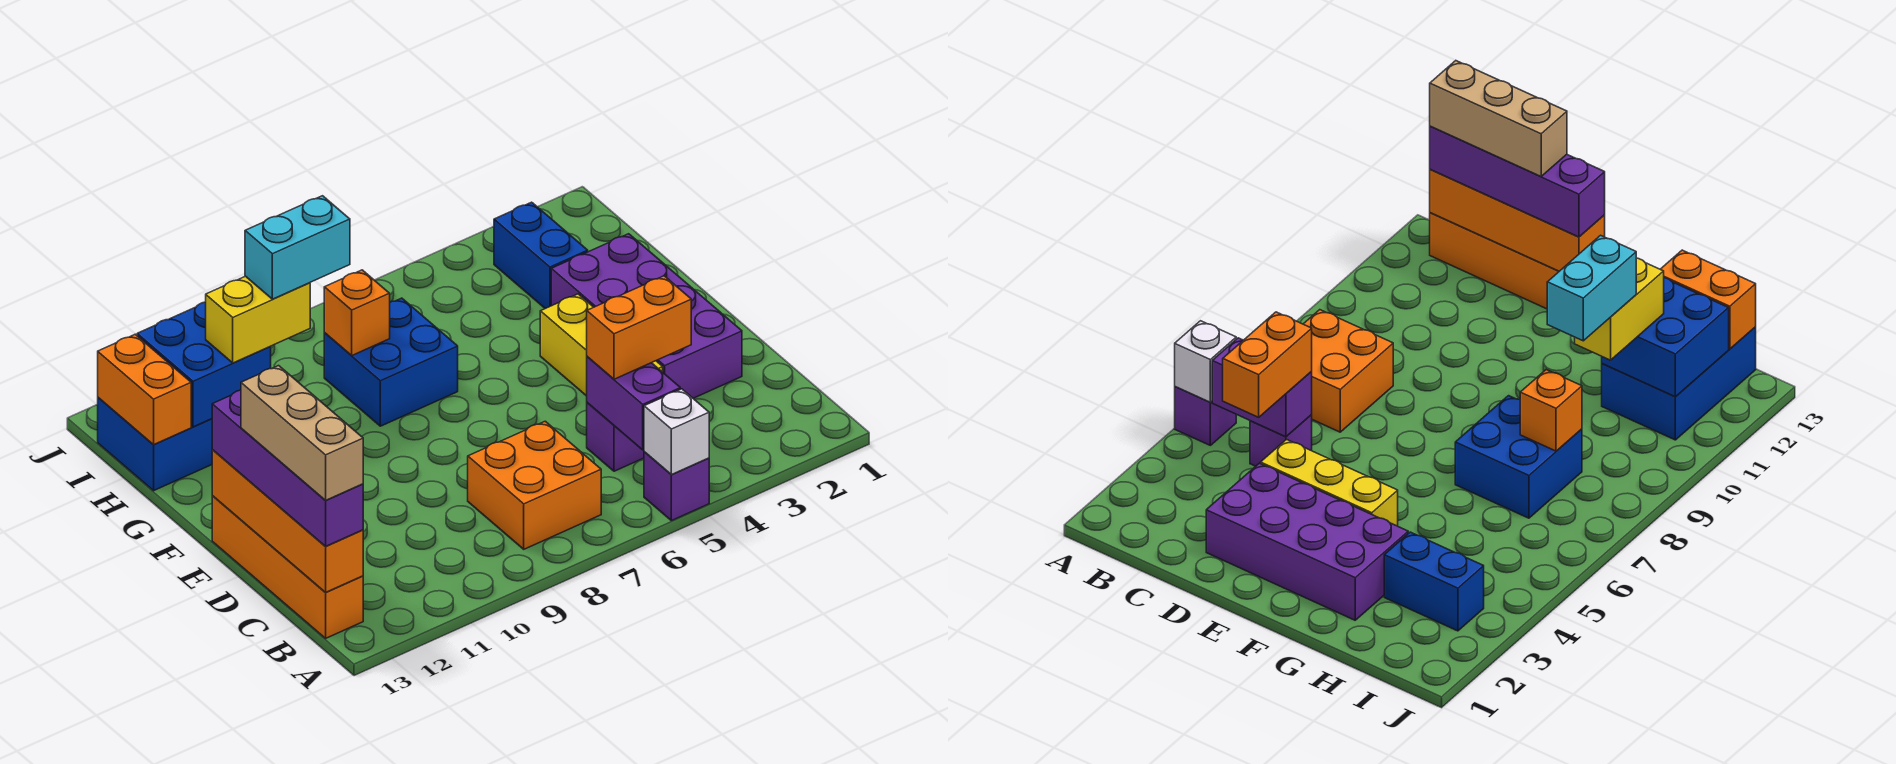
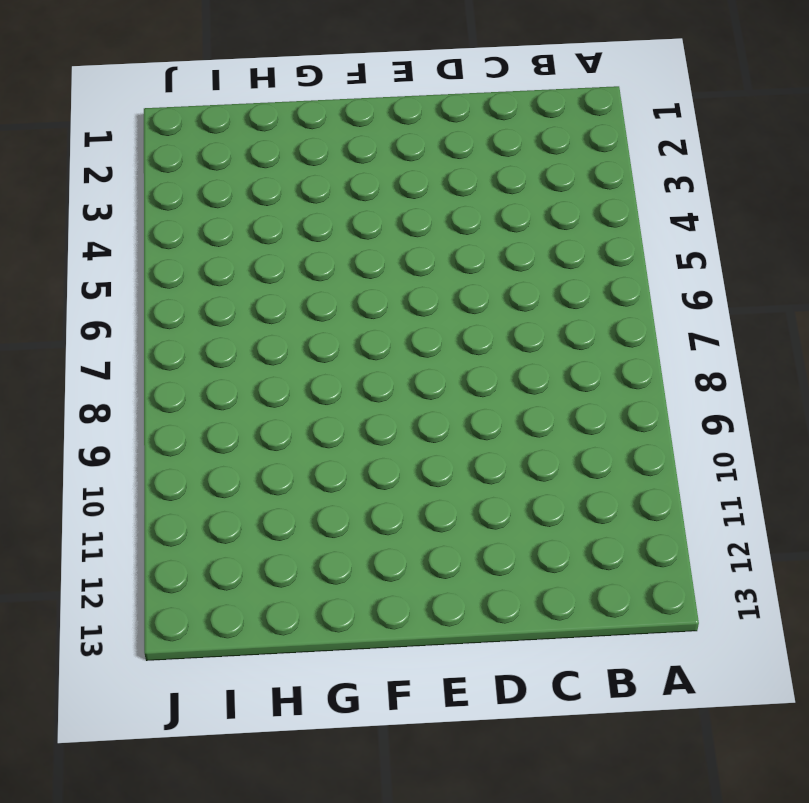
none -> purple 1x1 brick [644,452,709,521]
none -> orange 2x2 brick [468,421,601,549]
none -> orange 1x4 brick [212,496,363,638]

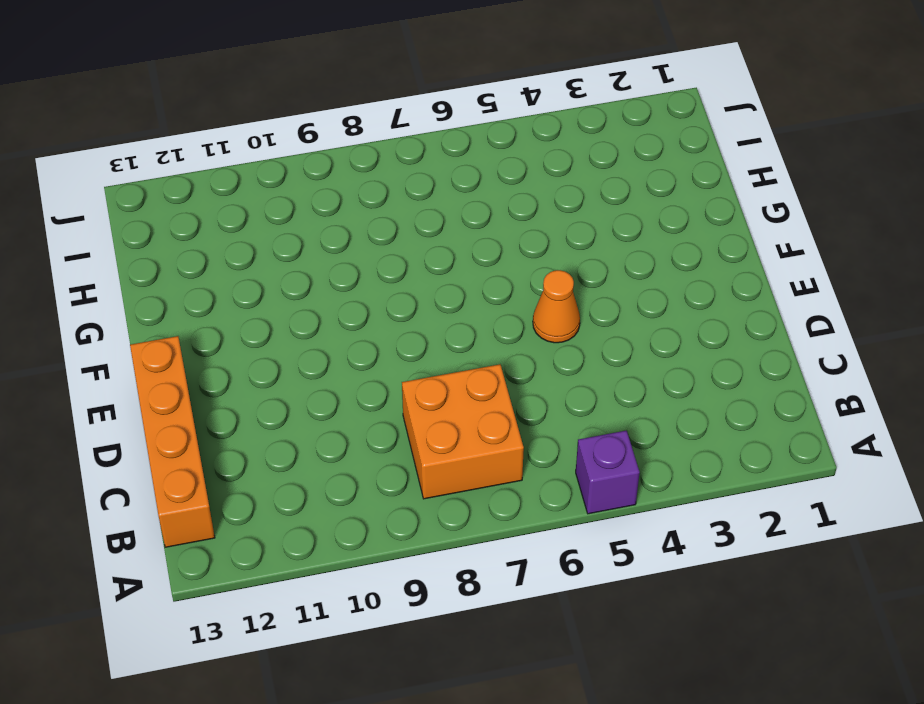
orange 1x1 cone [533,270,580,343] -> none
none -> purple 1x1 brick [587,403,644,471]
none -> purple 2x4 brick [551,234,742,398]
none -> yellow 1x3 brick [540,294,663,396]

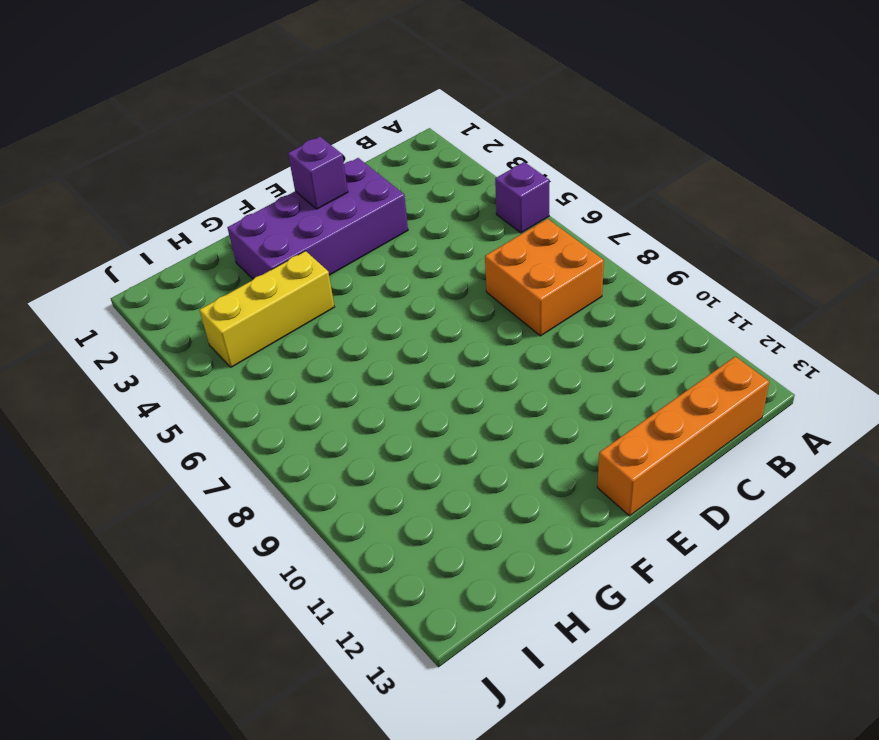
purple 1x1 brick [288,137,348,209] -> purple 1x1 brick moved to [587,403,644,471]
yellow 1x3 brick [200,251,334,367] -> yellow 1x3 brick moved to [540,294,663,396]
none -> blue 2x2 brick [324,298,458,426]
none -> blue 1x2 brick [494,202,588,309]
none -> blue 2x3 brick [98,398,212,491]

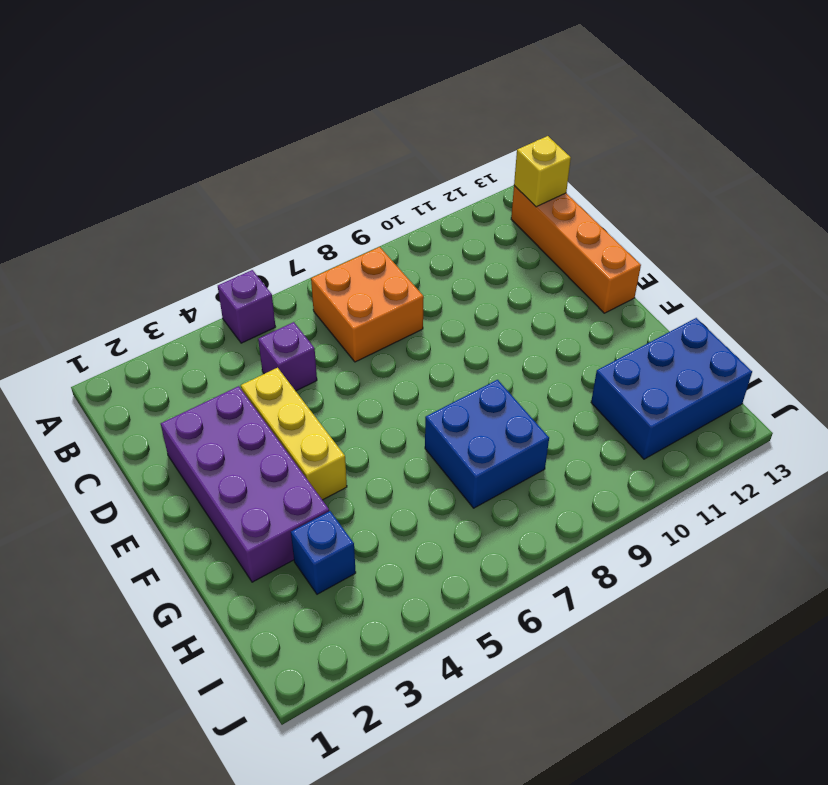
yellow 1x1 brick [514,136,571,207] -> orange 1x4 brick [212,450,363,593]
blue 1x1 brick [291,511,356,594] -> blue 1x2 brick [494,202,588,309]
none -> white 1x1 brick [644,389,709,475]
none -> purple 1x2 brick [587,357,680,450]
none -> orange 1x1 brick [324,270,390,356]

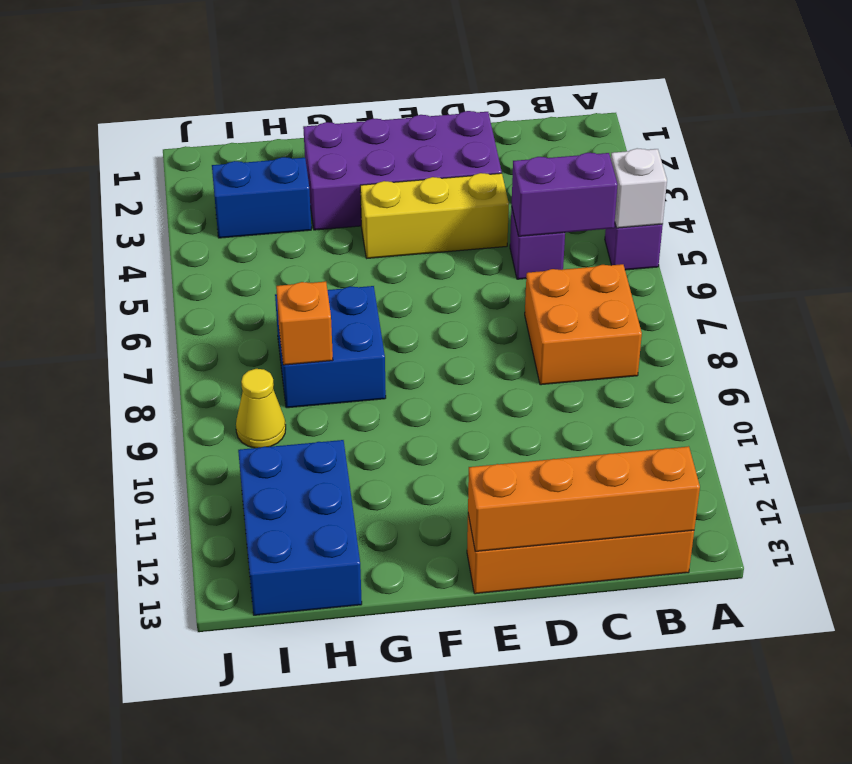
yellow 1x1 cone [236,369,286,448] -> none
none -> blue 2x2 brick [137,302,271,427]
none -> orange 1x2 brick [98,334,191,445]
none -> purple 1x4 brick [212,390,363,547]

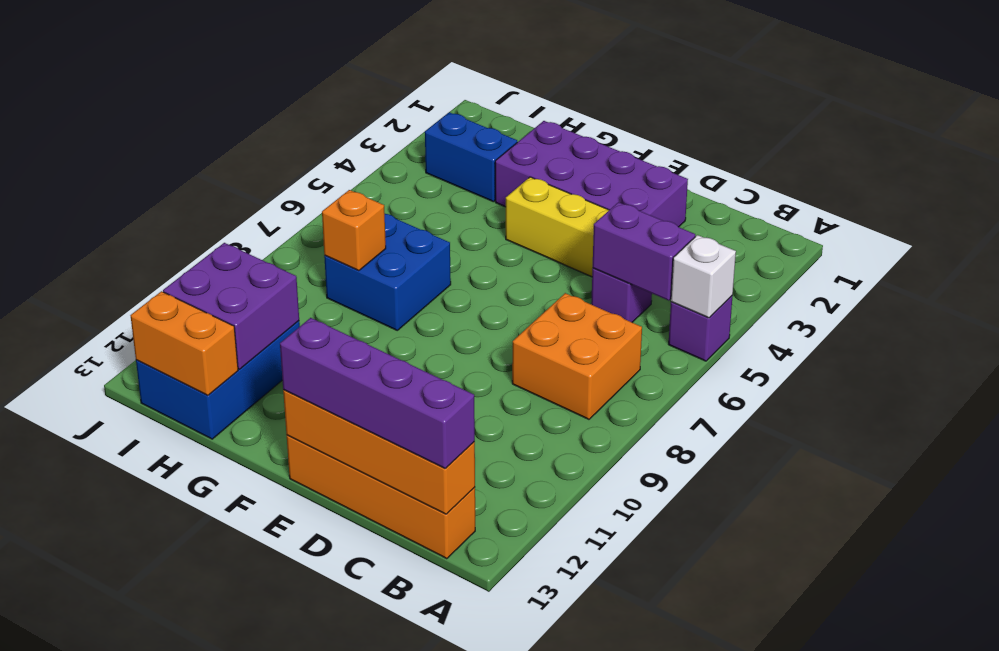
purple 2x2 brick [163,243,299,369] -> blue 2x2 brick [137,302,271,427]
none -> orange 1x2 brick [587,276,691,379]
none -> yellow 1x2 brick [206,276,310,363]
none -> tan 1x3 brick [241,366,363,500]

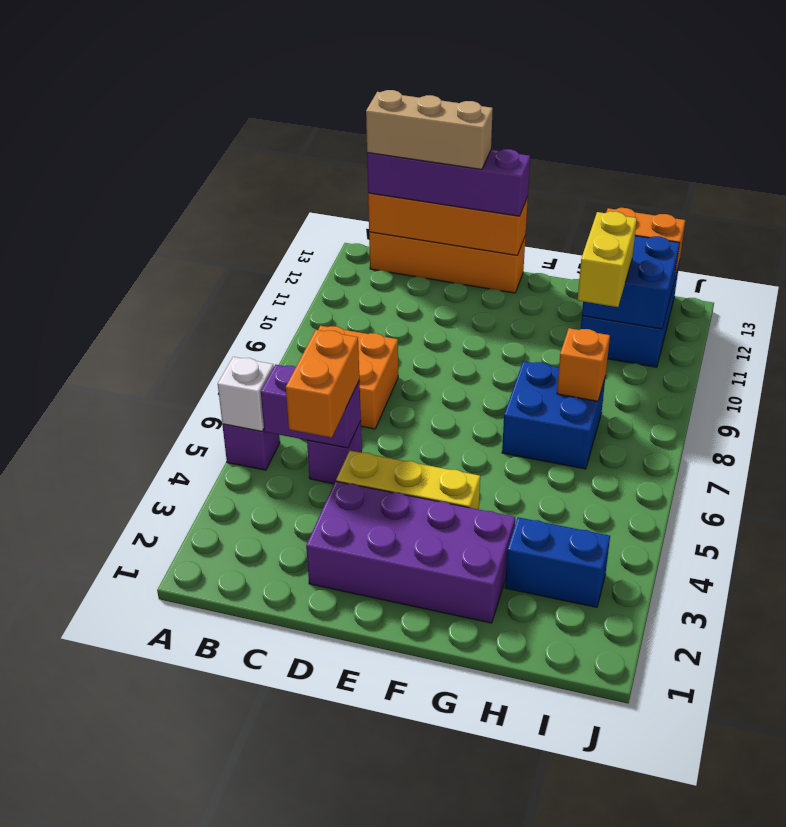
none -> cyan 1x2 brick [245,196,350,299]

